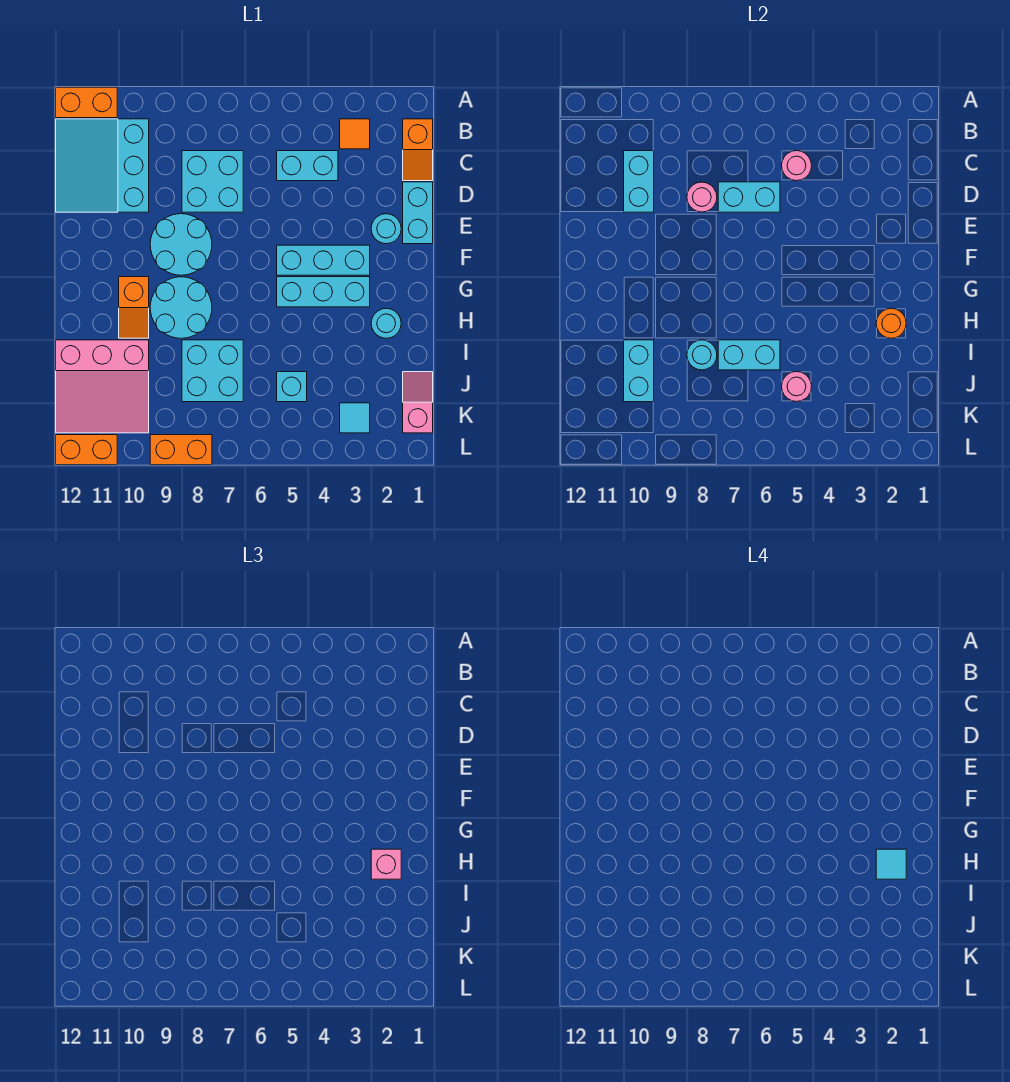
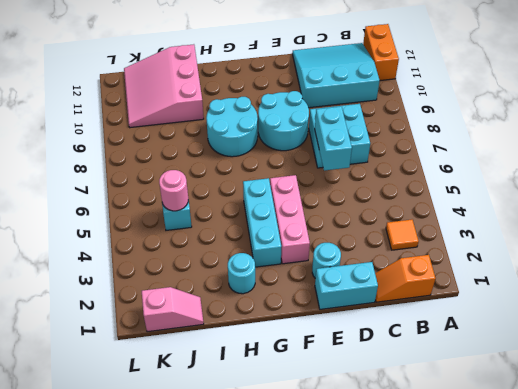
pink 1x3 brick [270,175,310,264] -> cyan 1x3 brick [277,245,370,275]
none -> cyan 1x2 brick [277,151,338,181]
none -> orange 1x2 slope [119,277,149,338]
none -> cyan 2x2 brick [182,340,243,402]
none -> cyan 1x1 tile [340,403,370,433]

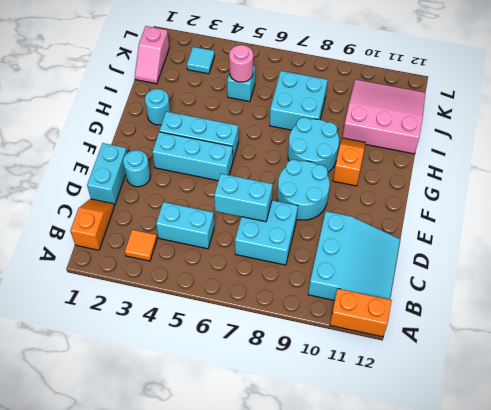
none -> orange 1x2 brick [150,435,212,465]
none -> orange 1x2 brick [56,435,117,465]
none -> pink 1x1 round brick [782,151,812,181]
none -> cyan 1x2 brick [624,151,654,212]

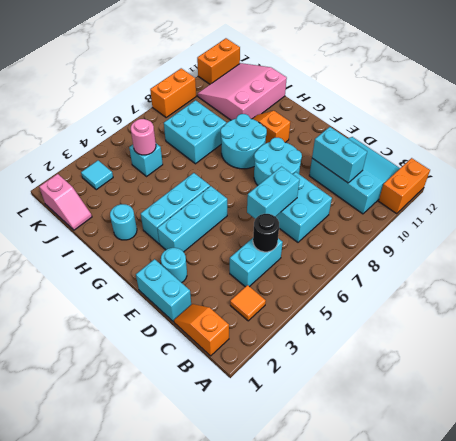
black 1x1 round brick [253,214,279,252] -> pink 1x1 round brick [782,151,812,181]
none -> pink 1x1 round brick [687,182,717,212]
none -> orange 1x1 round brick [876,308,906,338]
none -> cyan 1x2 brick [718,340,780,370]
none -> cyan 1x1 round brick [687,340,717,370]

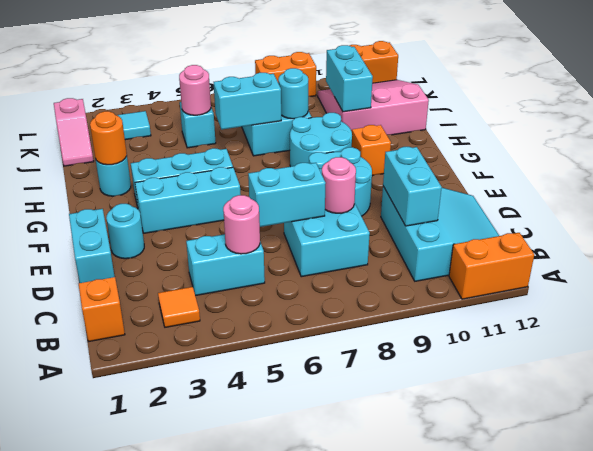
none -> pink 1x1 brick [371,849,401,879]
none -> cyan 1x1 tile [876,849,906,879]

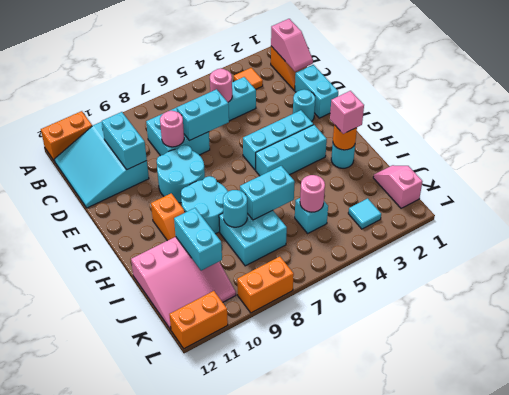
pink 1x2 slope [271,19,313,72] -> none
none -> cyan 1x1 tile [876,849,906,879]

